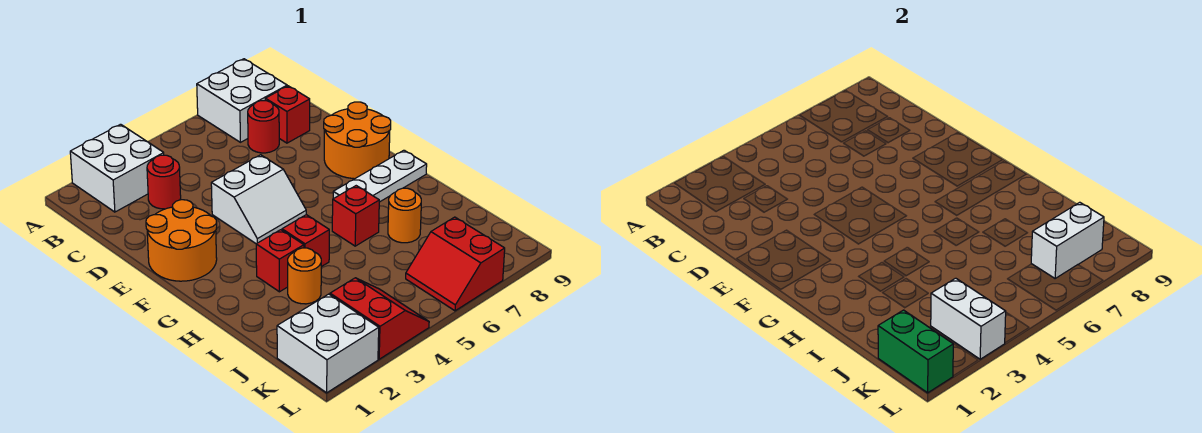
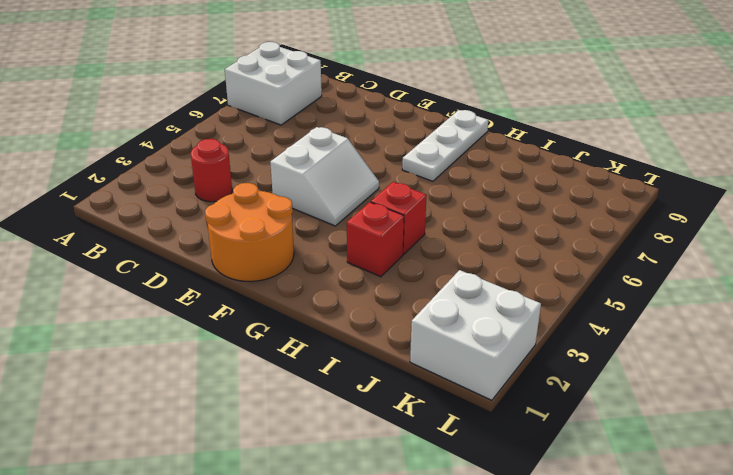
none -> white 2x2 brick [70,124,164,212]
none -> red 1x1 round brick [248,101,279,153]
none -> red 1x1 brick [265,86,310,143]

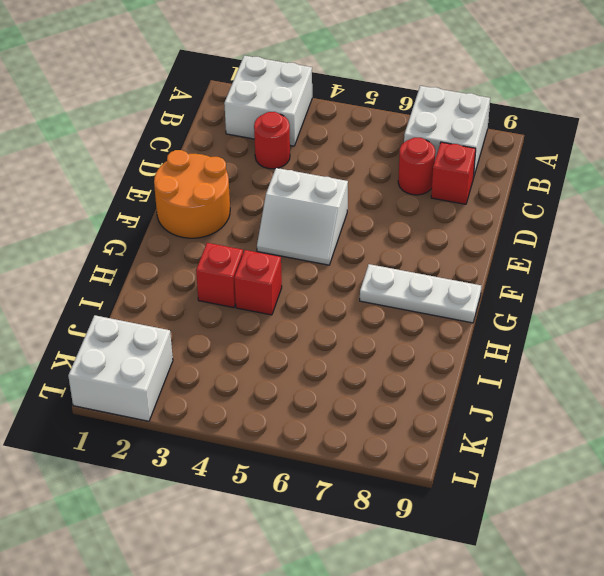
none -> orange 2x2 round brick [324,102,391,179]
none -> red 1x1 brick [332,186,379,246]
none -> orange 1x1 round brick [288,248,321,304]

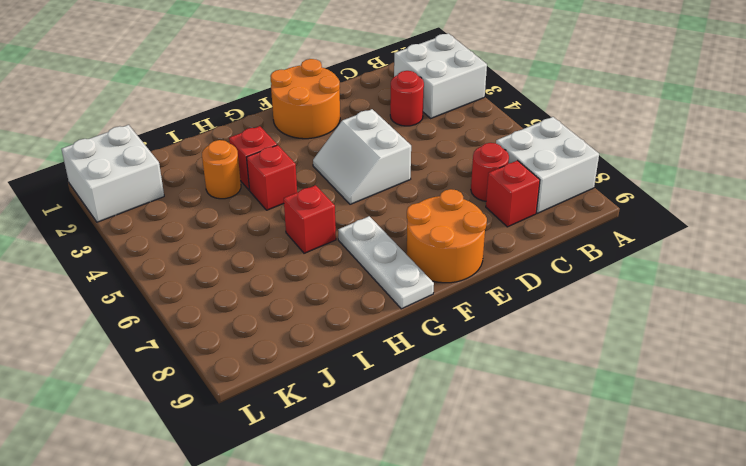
none -> orange 1x1 round brick [388,188,421,243]
none -> red 2x2 slope [330,278,429,359]
none -> red 2x2 slope [406,217,505,311]

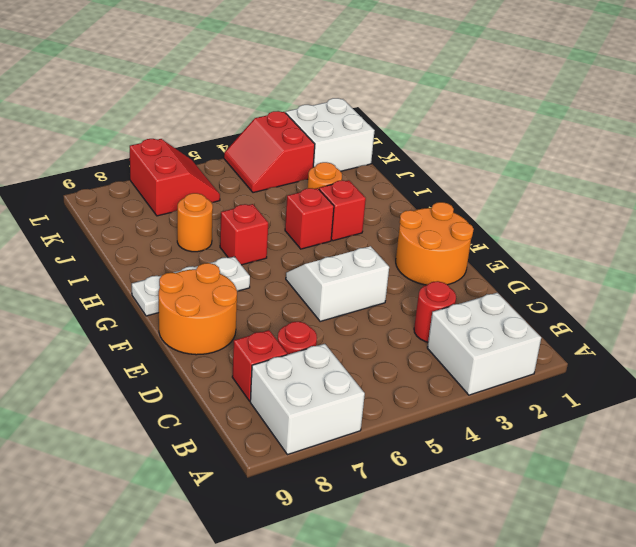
none -> green 1x2 brick [878,310,953,393]
none -> white 1x2 brick [931,278,1006,359]
none -> white 1x2 brick [1031,202,1104,278]

